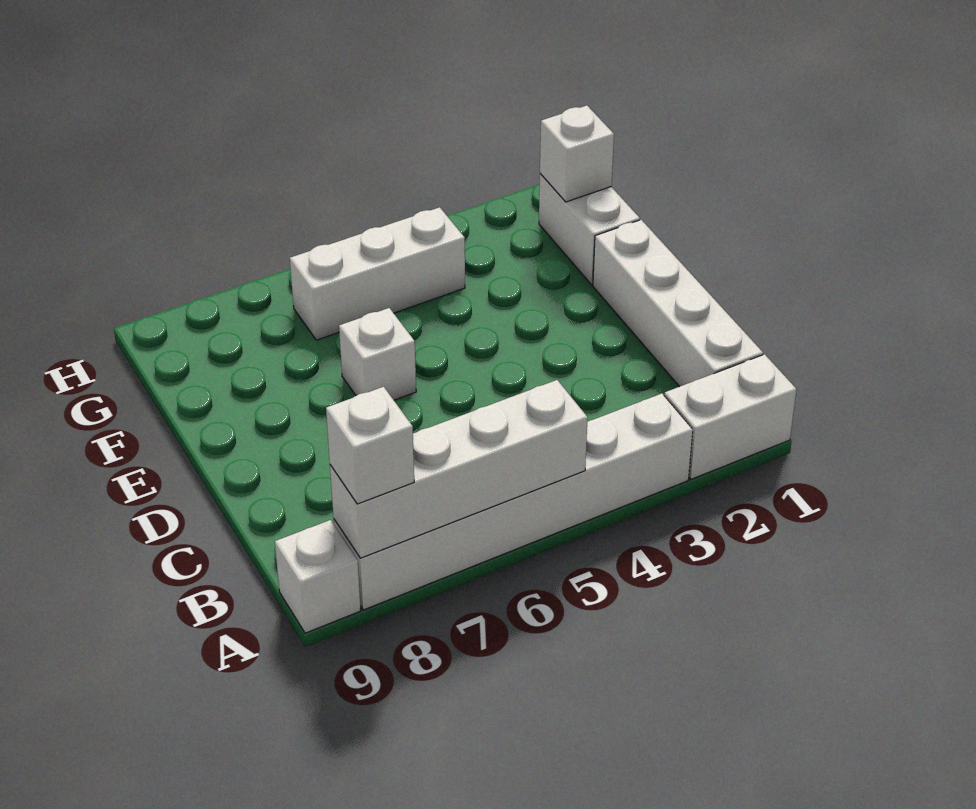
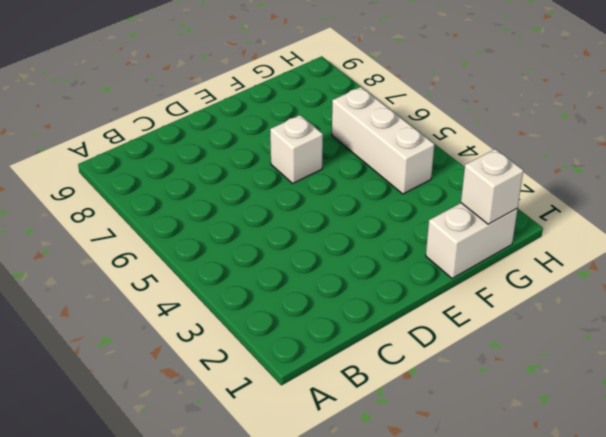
none -> white 1x2 brick [664,354,796,479]
none -> white 1x6 brick [334,394,693,610]

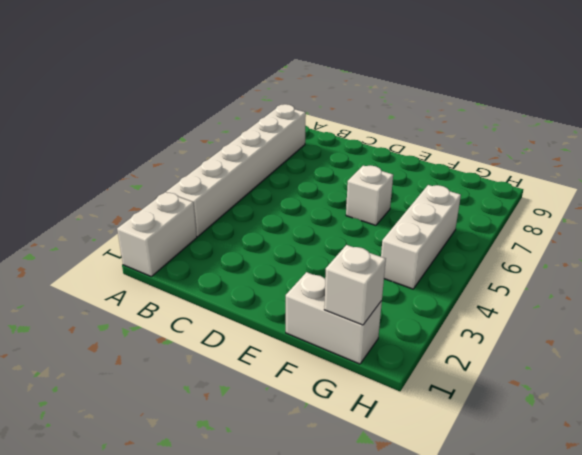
none -> white 1x1 brick [275,520,361,633]
none -> white 1x4 brick [593,220,763,387]

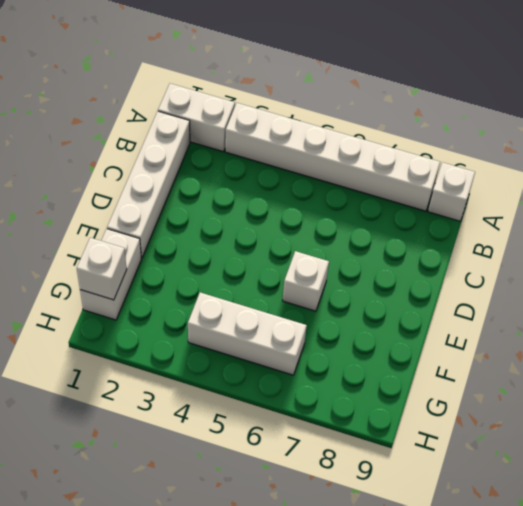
none -> white 1x4 brick [330,380,588,558]
none -> white 1x1 brick [326,387,414,504]

